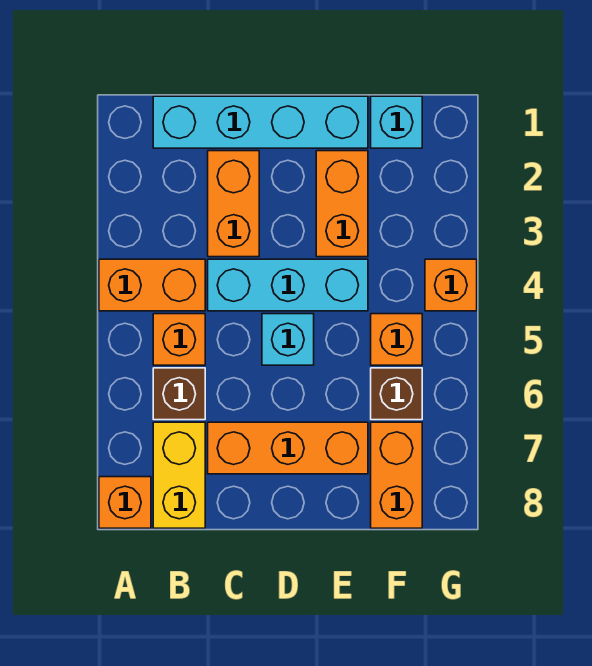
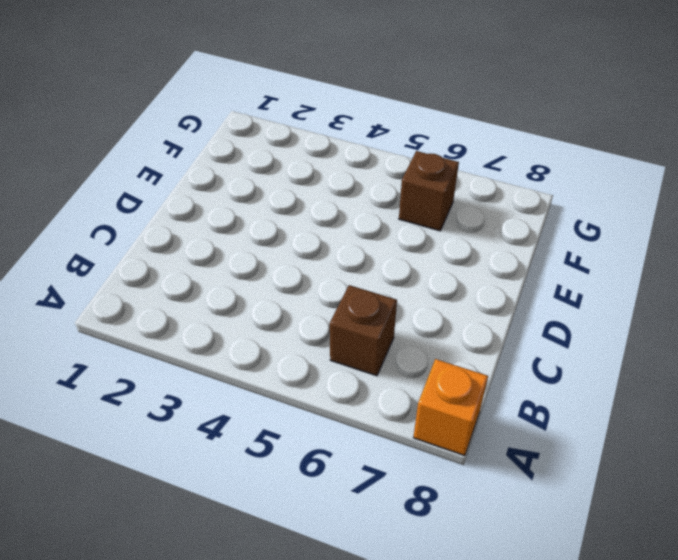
none -> orange 1x2 brick [99,259,205,311]
none -> cyan 1x4 brick [153,96,368,148]
none -> orange 1x1 brick [153,314,205,365]

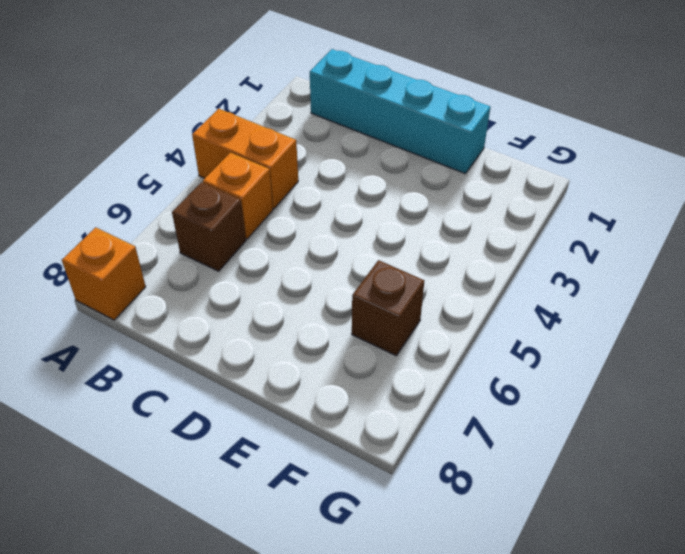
none -> yellow 1x2 brick [153,422,205,528]
none -> orange 1x2 brick [208,151,259,257]
none -> cyan 1x3 brick [208,259,368,311]

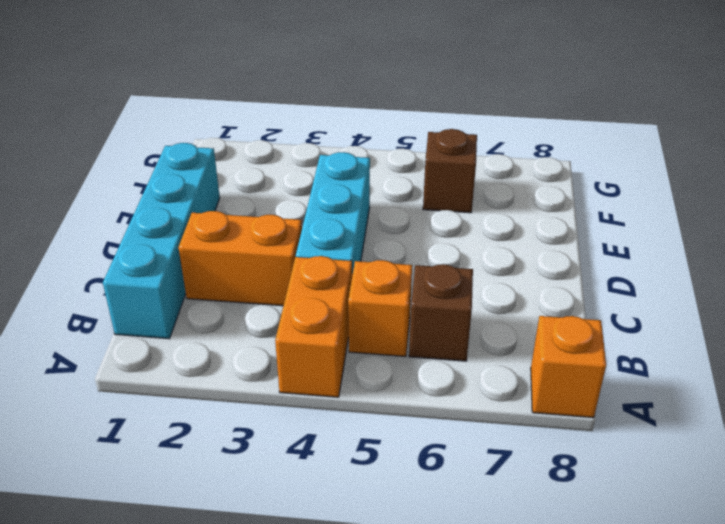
none -> yellow 1x2 brick [153,422,205,528]
none -> orange 1x3 brick [208,422,368,474]
none -> cyan 1x1 brick [262,314,314,365]

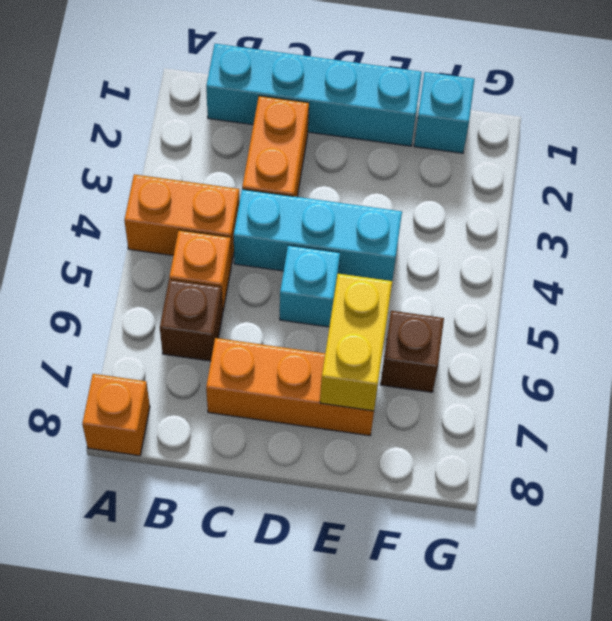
yellow 1x2 brick [320,274,392,411] -> yellow 1x2 brick moved to [153,422,205,528]
none -> orange 1x2 brick [316,151,368,257]
none -> orange 1x1 brick [371,314,422,365]
none -> orange 1x2 brick [371,422,422,528]

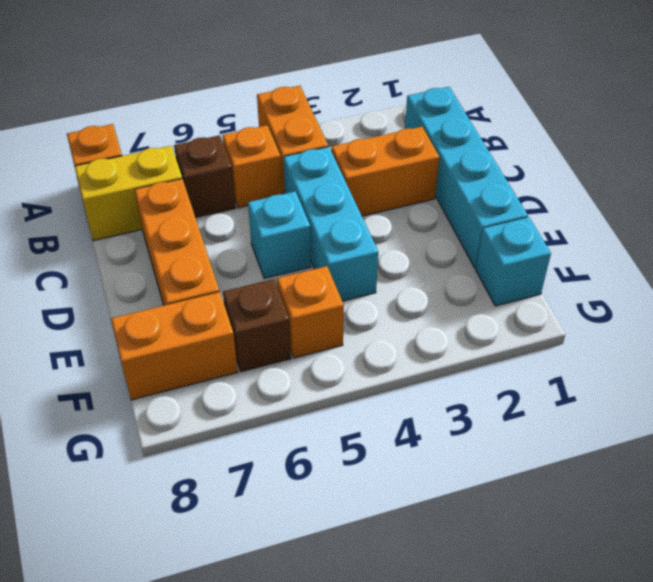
none -> orange 1x2 brick [316,151,368,257]
none -> orange 1x1 brick [425,259,477,311]

